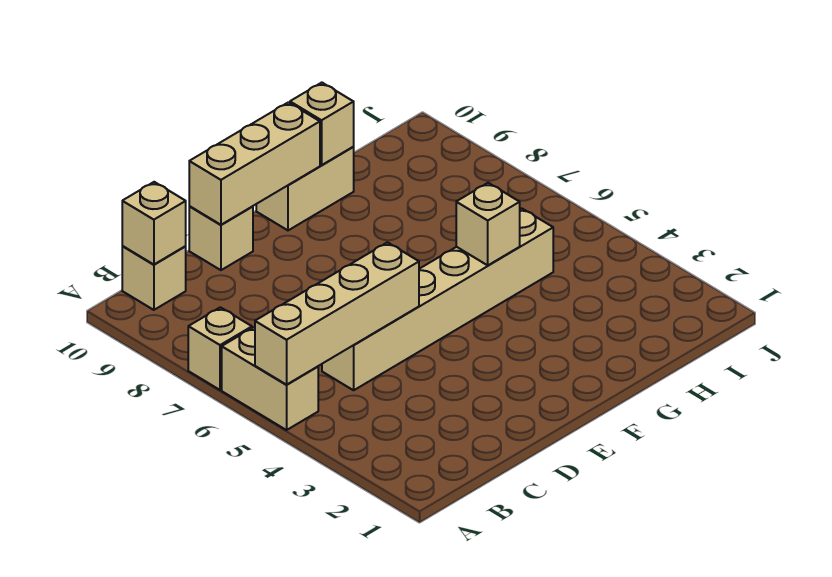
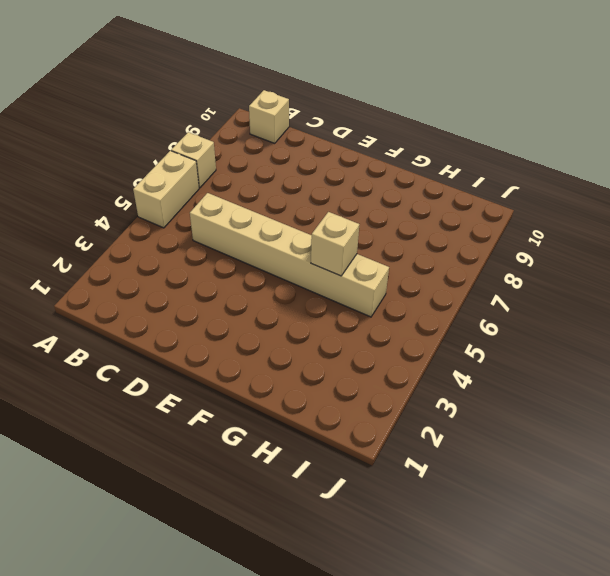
none -> tan 1x1 brick [189,206,253,270]
none -> tan 1x2 brick [256,147,354,230]

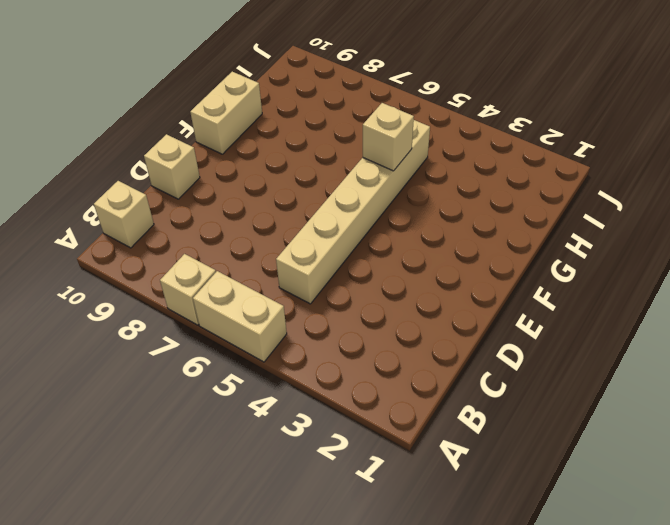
none -> tan 1x4 brick [255,242,419,385]
none -> tan 1x1 brick [122,182,186,265]

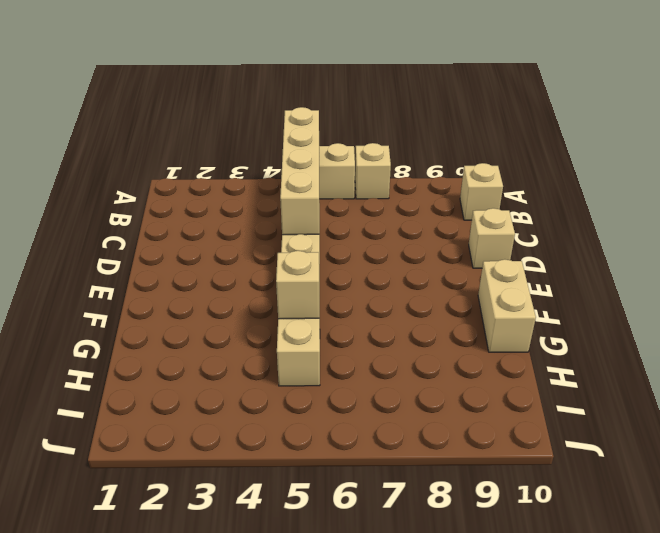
none -> tan 1x1 brick [122,182,186,265]
none -> tan 1x3 brick [189,102,320,225]

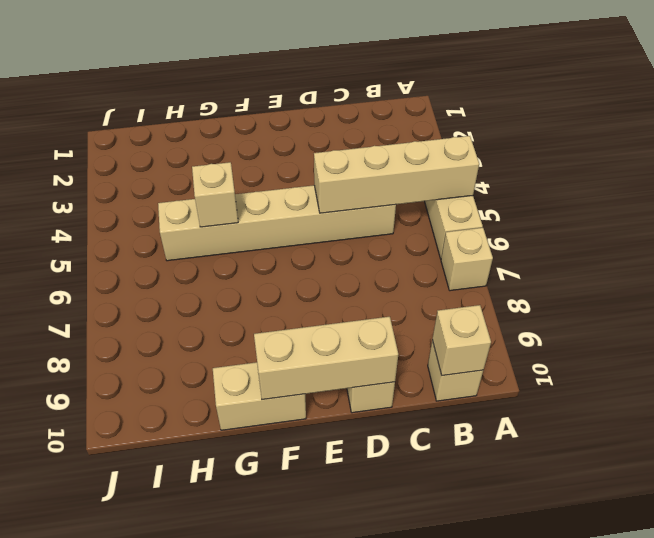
none -> tan 1x1 brick [290,83,354,165]

